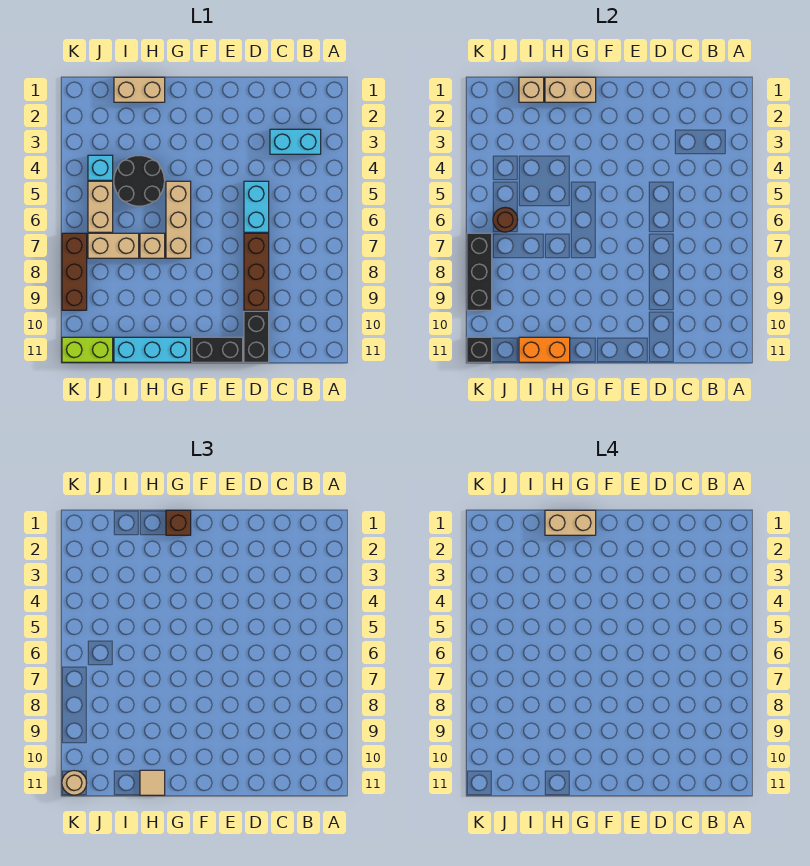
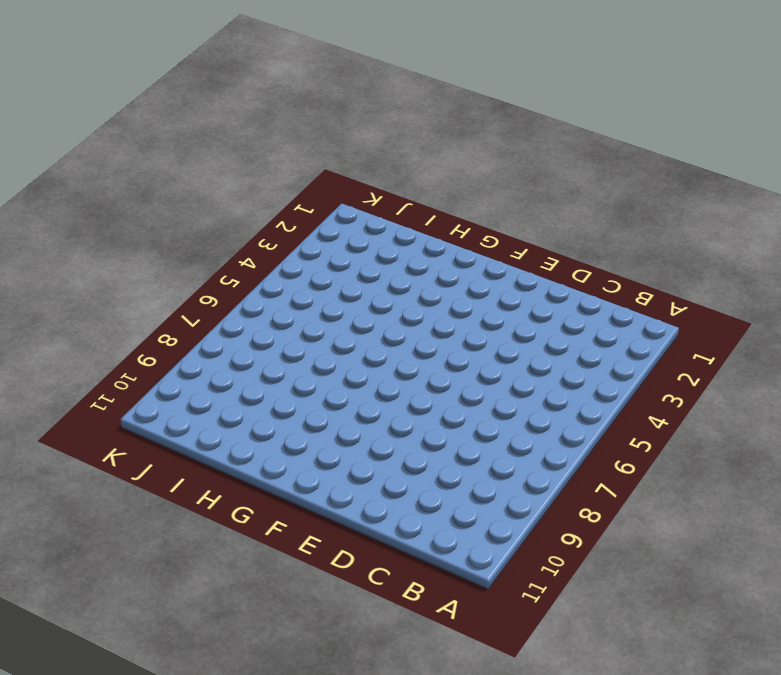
none -> cyan 1x2 brick [270,129,321,154]
none -> cyan 1x2 brick [244,181,269,232]
none -> brown 1x3 brick [244,233,269,310]

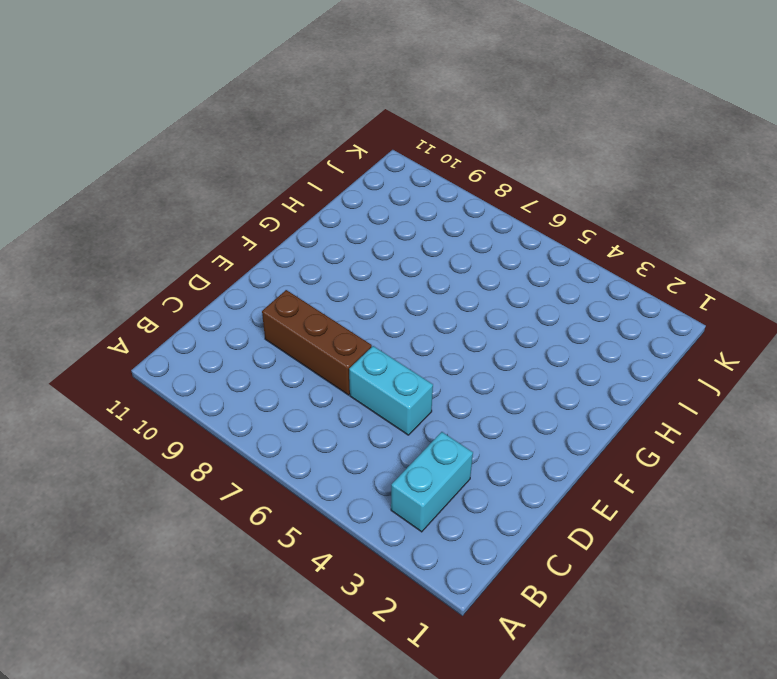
none -> black 1x2 brick [244,311,269,362]
none -> black 1x2 brick [192,337,243,362]
none -> tan 1x3 brick [166,181,191,258]

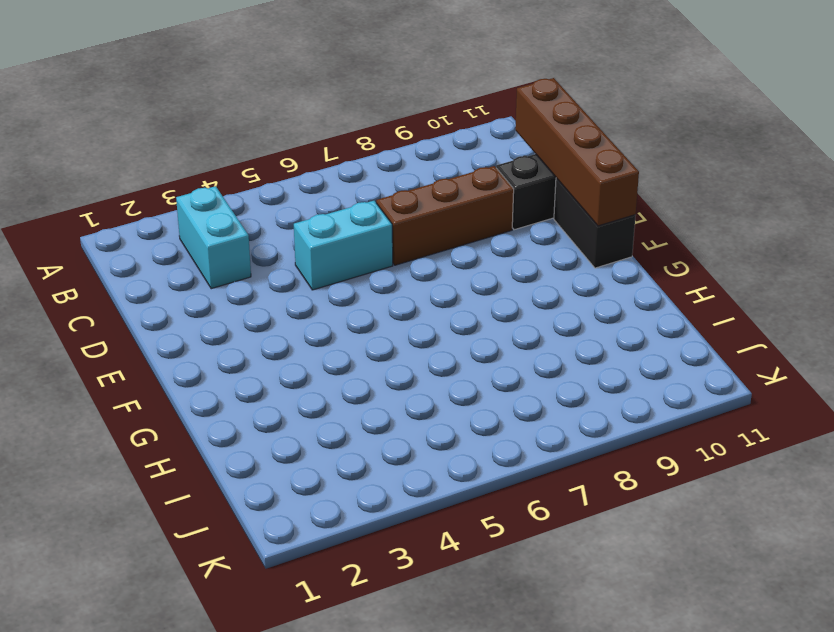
brown 1x4 brick [515,78,639,226] -> none
none -> tan 1x3 brick [166,181,191,258]
none -> cyan 1x3 brick [114,337,191,362]
none -> tan 1x2 brick [114,77,165,102]

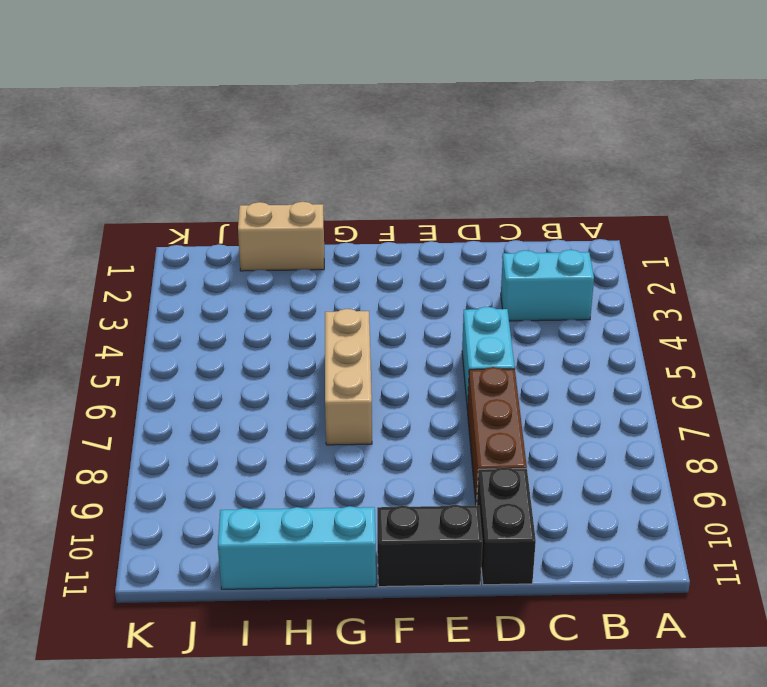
none -> black 2x2 round brick [114,155,165,206]
none -> tan 1x1 brick [140,233,165,258]
none -> tan 1x2 brick [88,233,139,258]

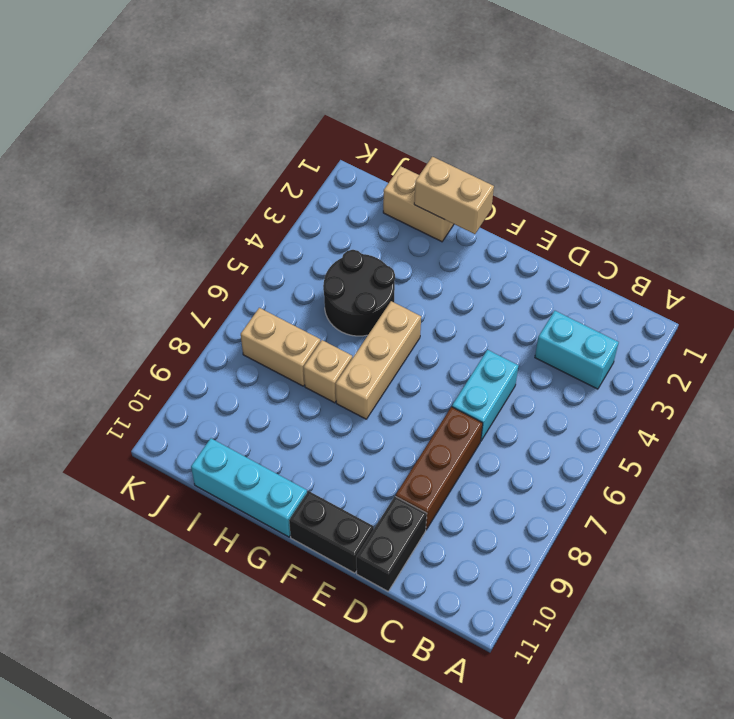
none -> cyan 1x1 brick [88,155,113,180]
none -> tan 1x2 brick [88,181,113,232]
none -> lime 1x2 brick [62,337,113,362]

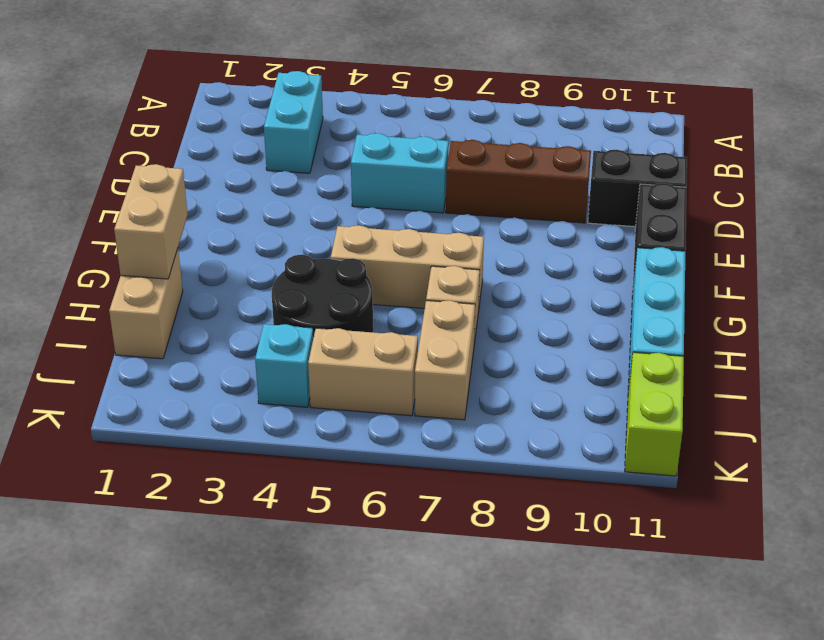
none -> brown 1x3 brick [62,233,87,310]
none -> orange 1x2 brick [519,337,570,362]
none -> tan 1x1 brick [519,77,544,102]

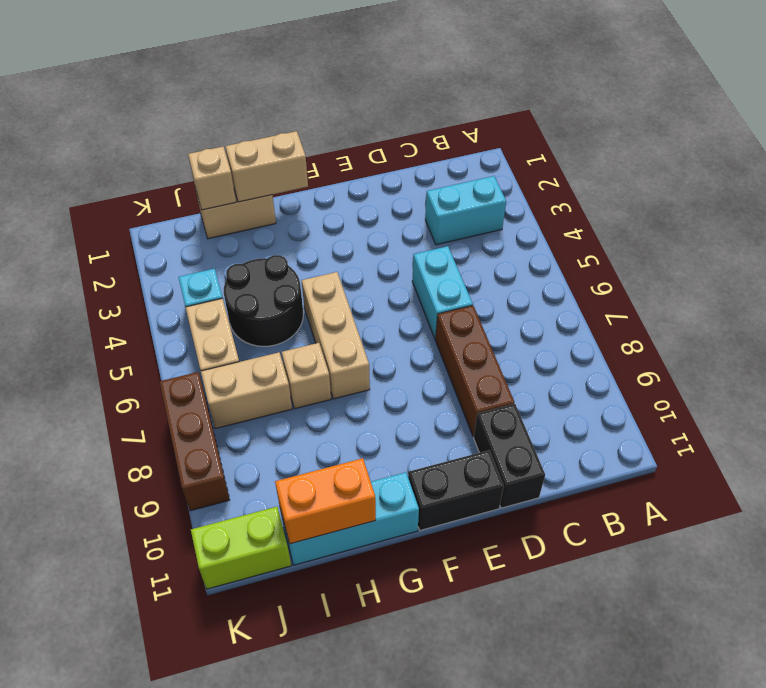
none -> brown 1x1 round brick [493,208,518,232]
none -> black 1x3 brick [467,233,492,310]
none -> black 1x1 brick [467,337,492,362]

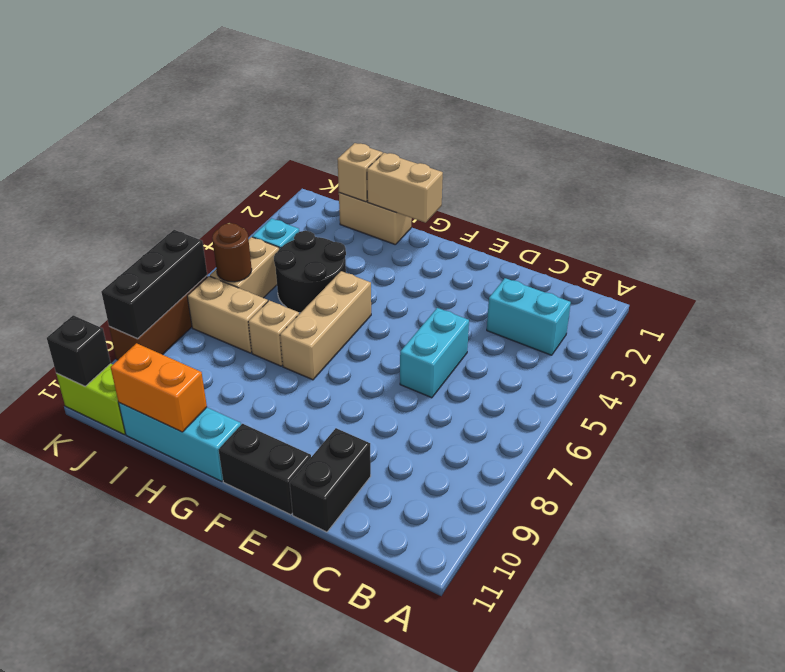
none -> brown 1x3 brick [244,233,269,310]
none -> brown 1x1 brick [166,510,191,535]
none -> tan 1x1 tile [140,770,165,795]

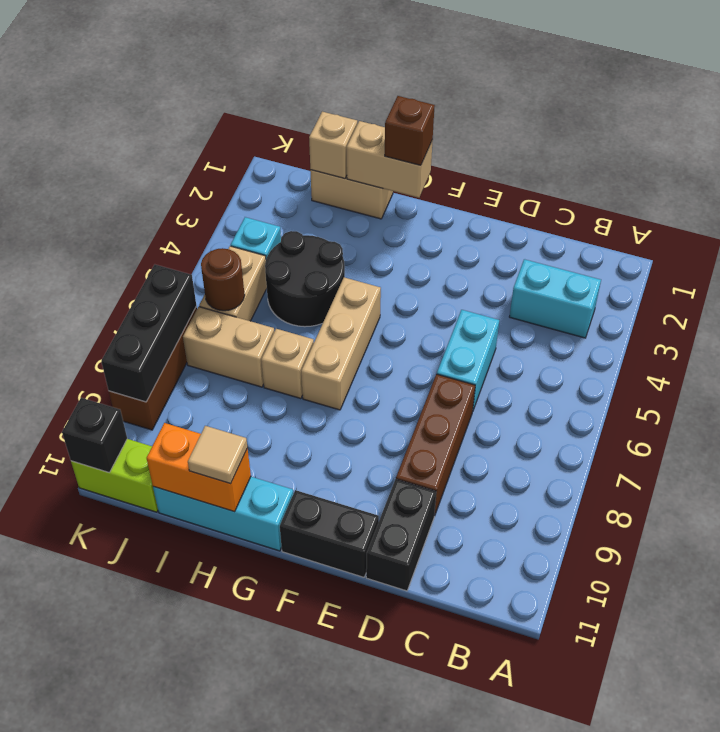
none -> tan 1x1 round brick [62,771,87,795]
none -> tan 1x2 brick [545,510,596,535]

